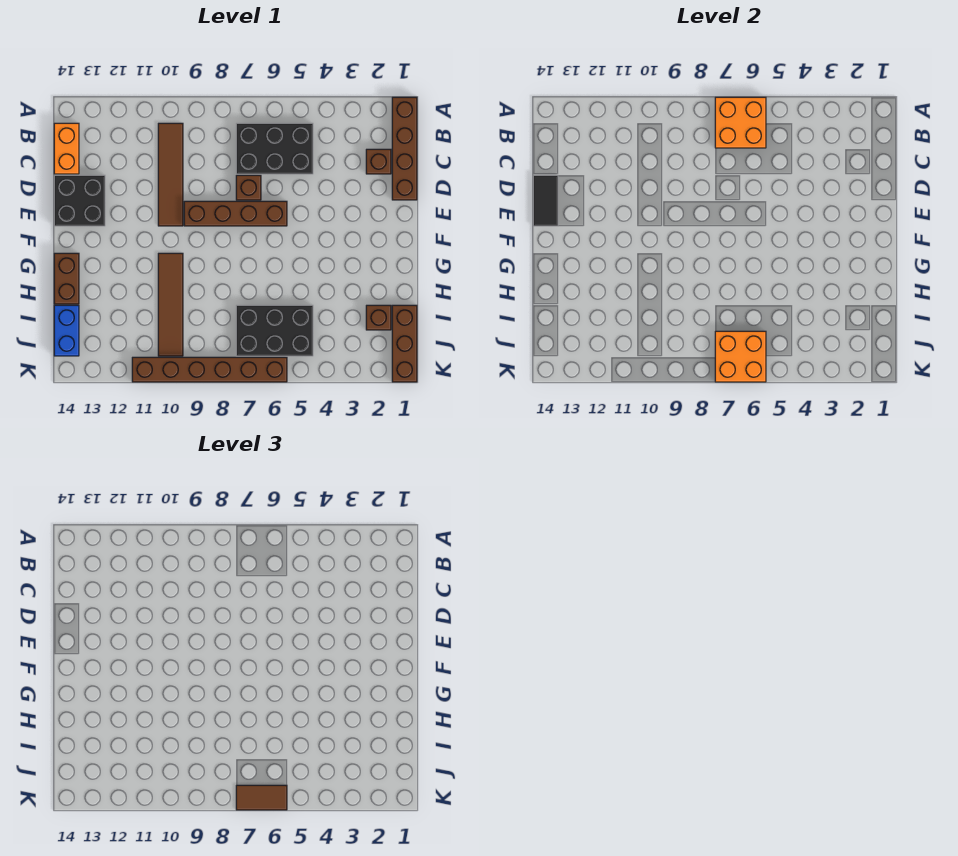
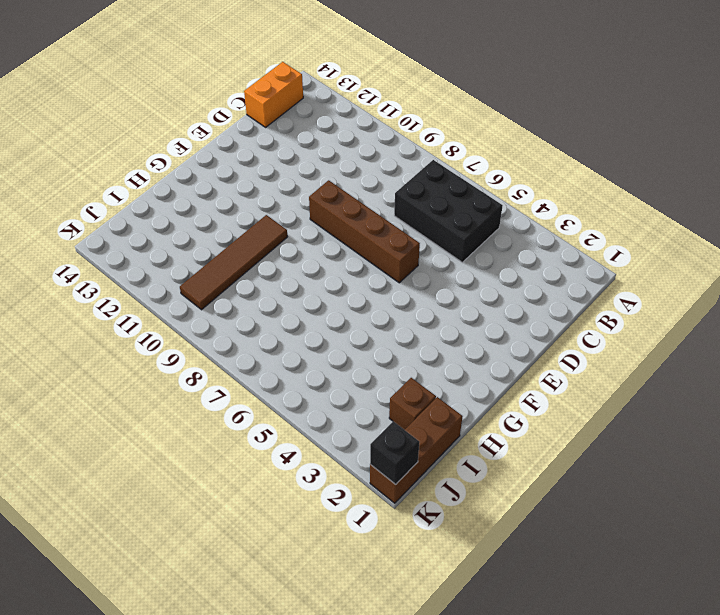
black 1x1 brick [370,421,419,484] -> none
none -> brown 1x4 brick [392,97,417,200]
none -> brown 1x4 tile [158,123,183,226]
none -> brown 1x1 brick [366,149,391,174]

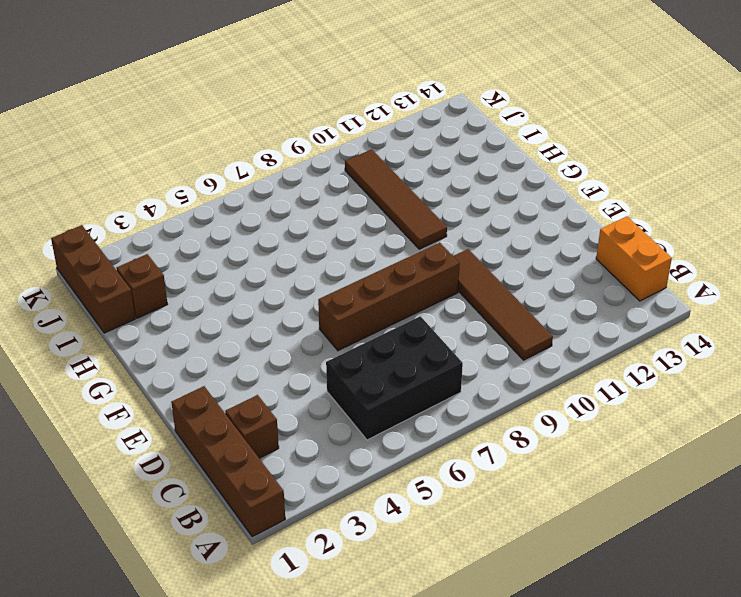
none -> brown 1x1 brick [236,175,261,200]
none -> black 2x2 brick [54,175,105,226]
none -> brown 1x2 brick [54,253,79,304]

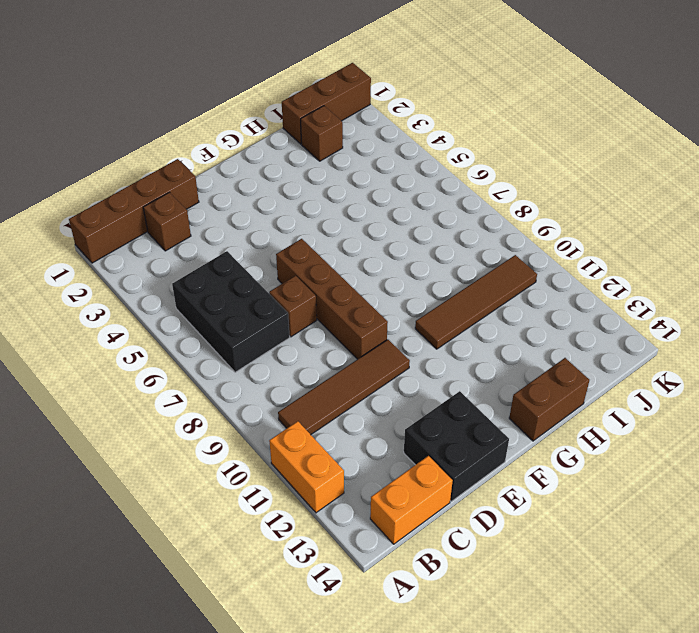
orange 1x2 brick [269,421,344,513] -> none
none -> black 2x3 brick [236,305,313,356]
none -> blue 1x2 brick [54,305,79,356]
none -> brown 1x6 brick [132,357,287,382]

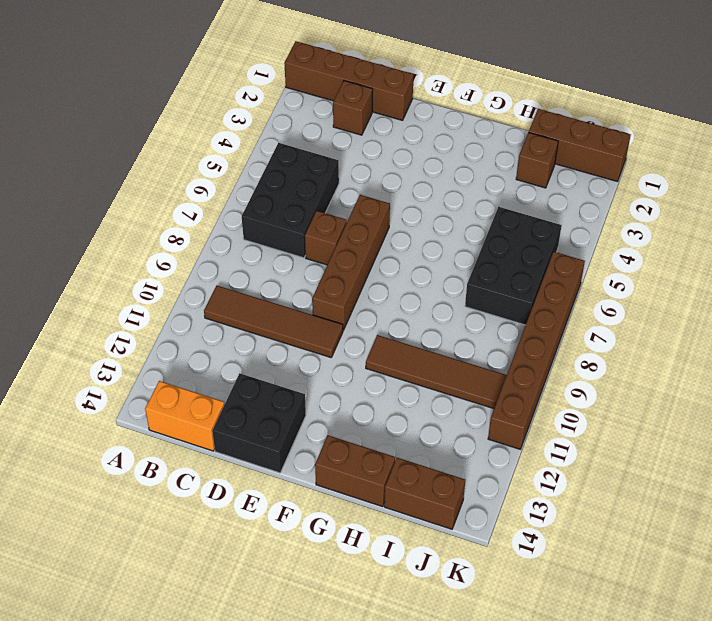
brown 1x2 brick [384,458,465,529] -> blue 1x2 brick [54,305,79,356]
none -> orange 2x2 brick [715,97,766,148]
none -> black 1x2 tile [533,175,558,226]
none -> orange 2x2 brick [715,331,766,382]

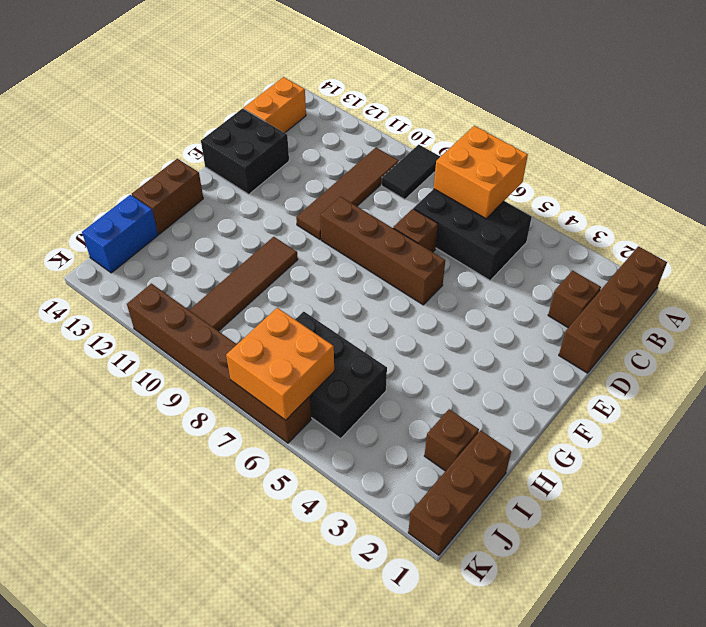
black 1x2 tile [382,145,440,199] -> black 1x2 tile moved to [533,175,558,226]
none -> brown 1x2 tile [236,785,287,810]

